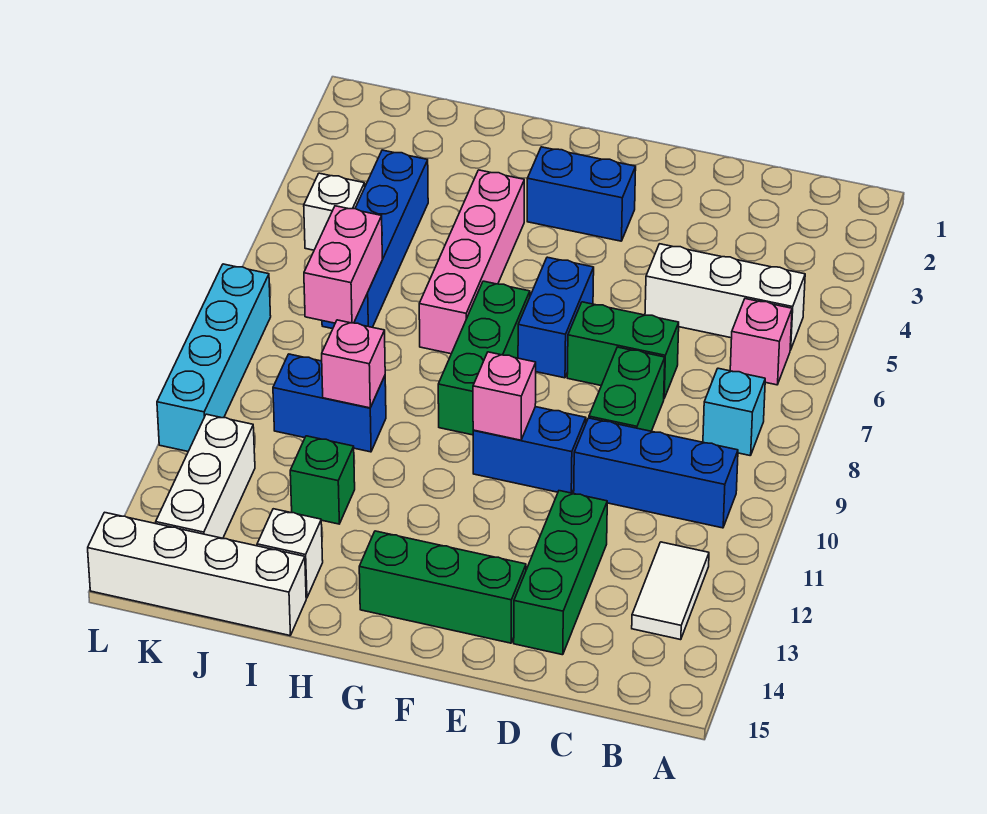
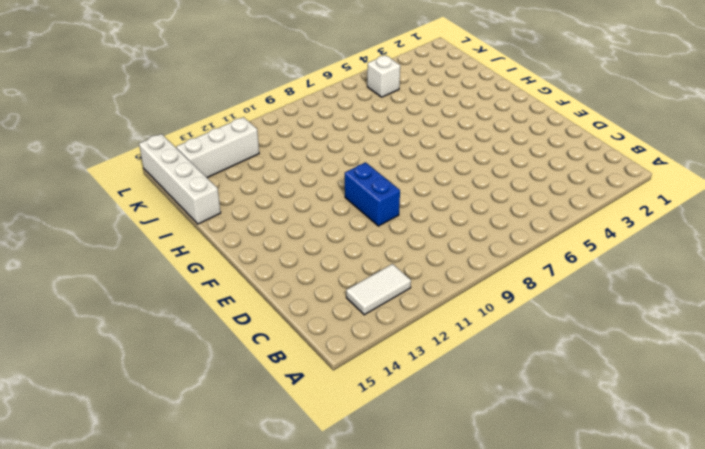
none -> white 1x3 brick [645,244,805,350]
none -> pink 1x1 brick [730,299,792,385]
none -> cyan 1x1 brick [703,368,765,456]

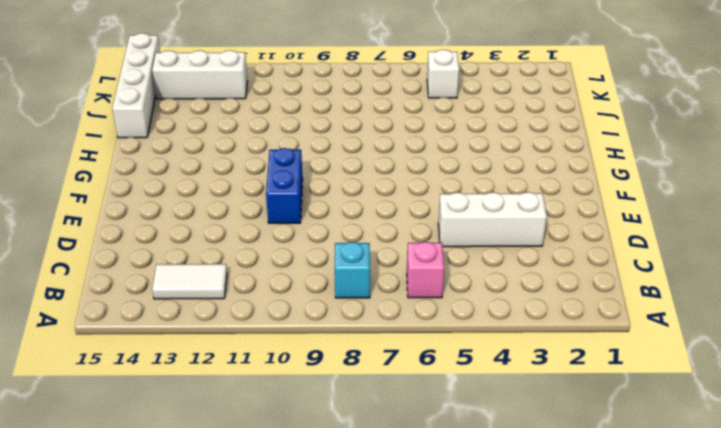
white 1x3 brick [438,192,547,247] -> white 1x3 brick turned to [645,244,805,350]
none -> blue 1x3 brick [574,418,738,528]
none -> green 1x2 brick [567,302,679,398]
none -> green 1x2 brick [589,347,665,431]

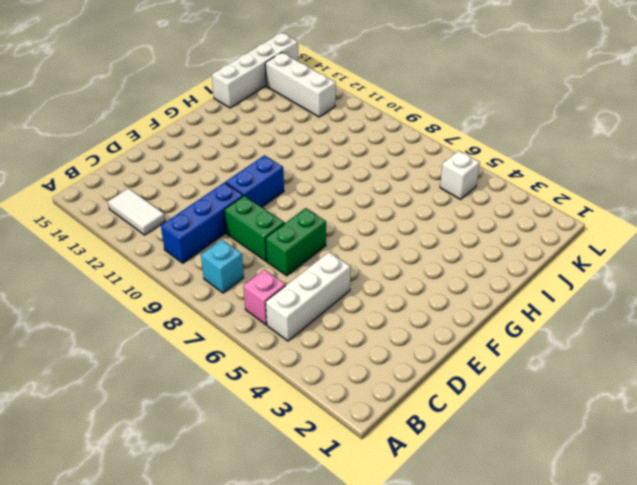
none -> green 1x3 brick [514,491,607,655]
none -> green 1x3 brick [359,531,526,643]
none -> blue 1x2 brick [527,147,636,241]

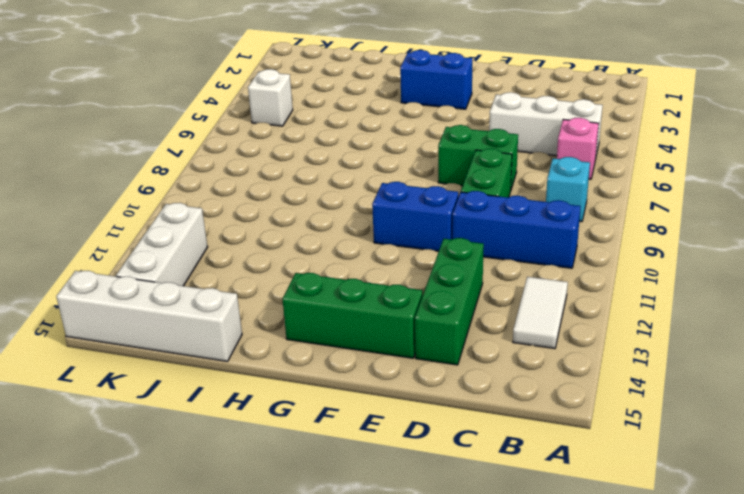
none -> blue 1x2 brick [518,257,594,378]
none -> green 1x3 brick [438,281,530,435]
none -> pink 1x4 brick [419,170,524,354]

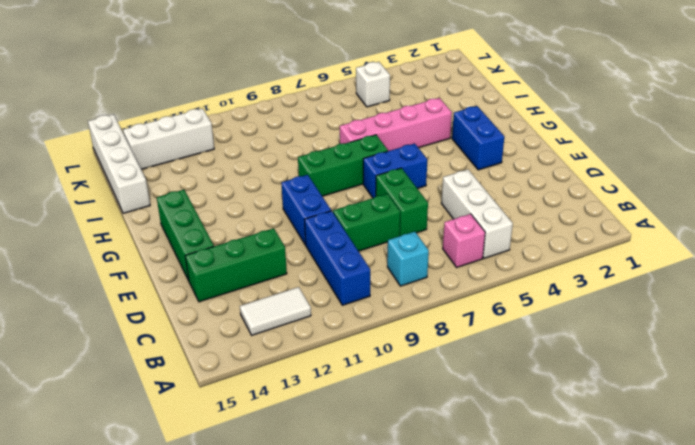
none -> blue 1x2 brick [273,354,386,452]
none -> green 1x1 brick [290,436,355,524]
none -> white 1x1 brick [257,509,323,598]

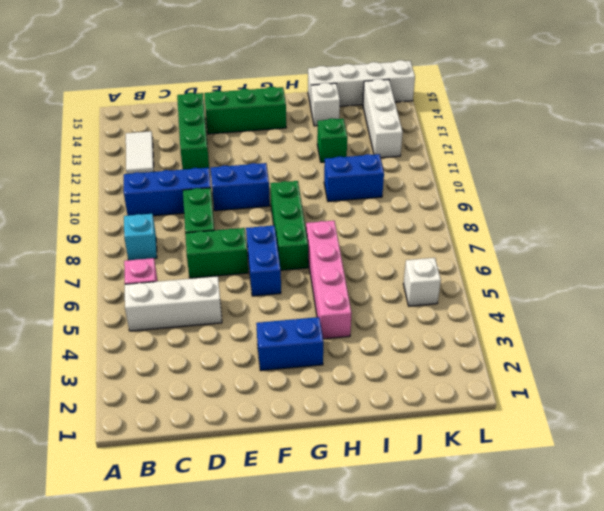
none -> blue 1x4 brick [322,150,428,329]
none -> cyan 1x4 brick [157,264,271,451]
none -> pink 1x1 brick [473,352,536,440]

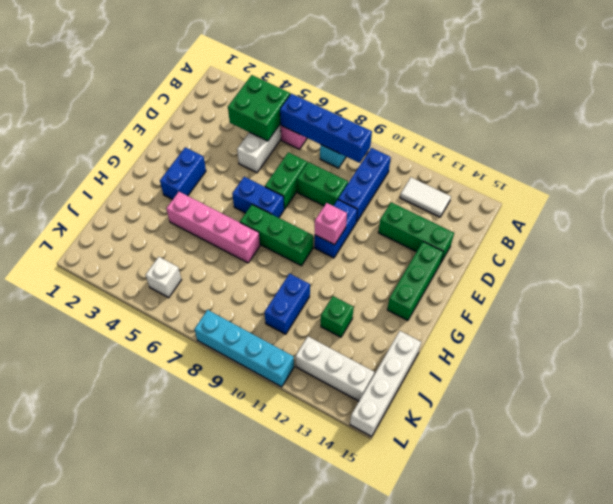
green 2x2 brick [228,75,290,141] -> none
blue 1x4 brick [280,94,372,163] -> blue 1x4 brick moved to [322,150,428,329]
none -> white 1x1 brick [257,509,323,598]
none -> pink 1x1 brick [322,320,385,408]
none -> pink 1x2 brick [304,206,382,323]

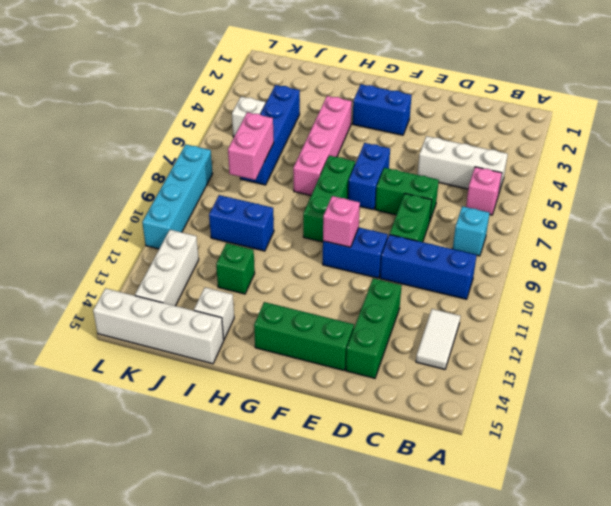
none -> pink 1x1 brick [322,320,385,408]

